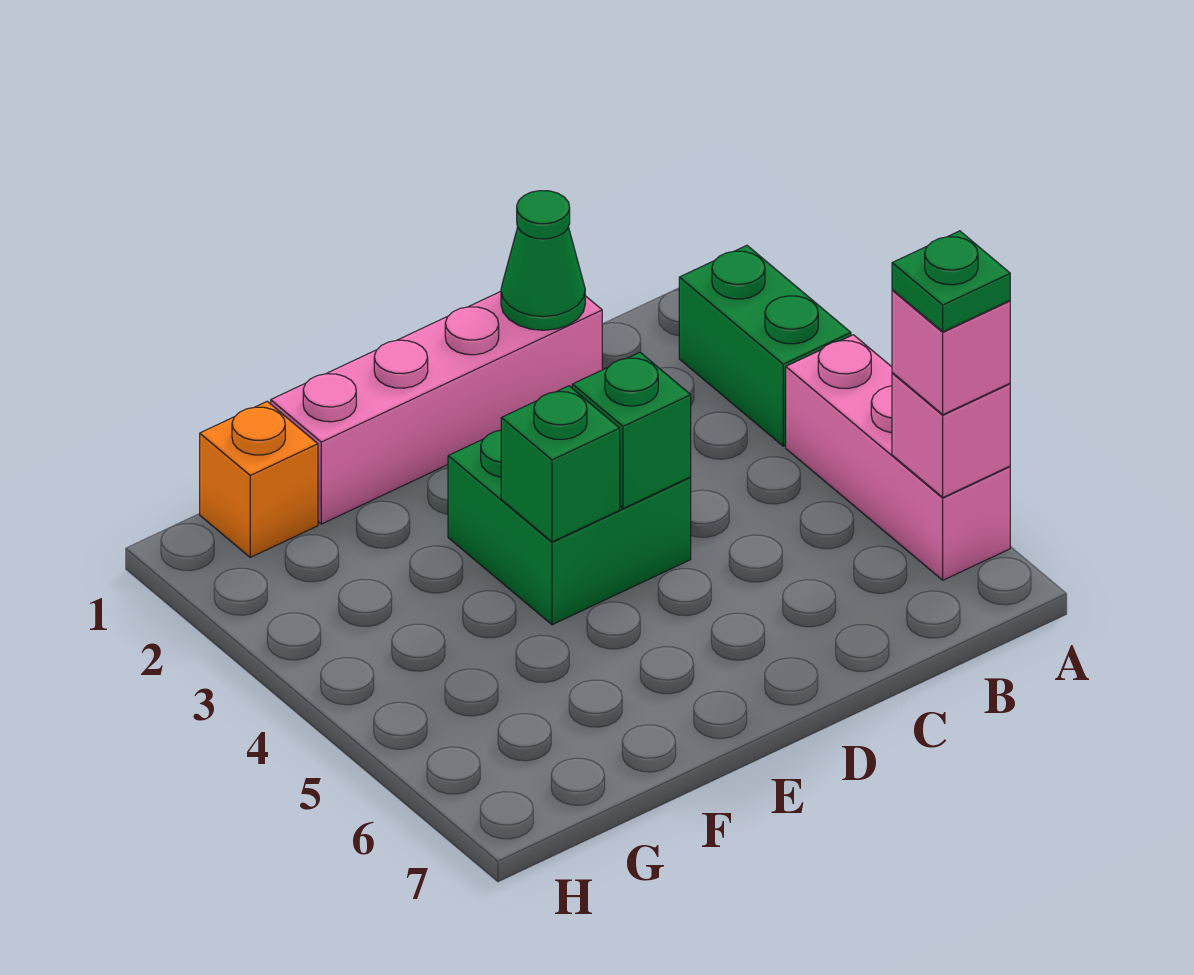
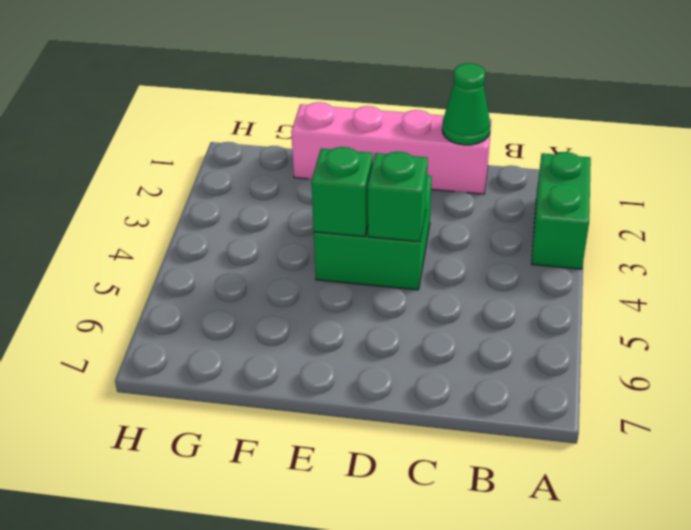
none -> pink 1x3 brick [786,335,1010,580]
none -> orange 1x1 brick [200,401,318,557]

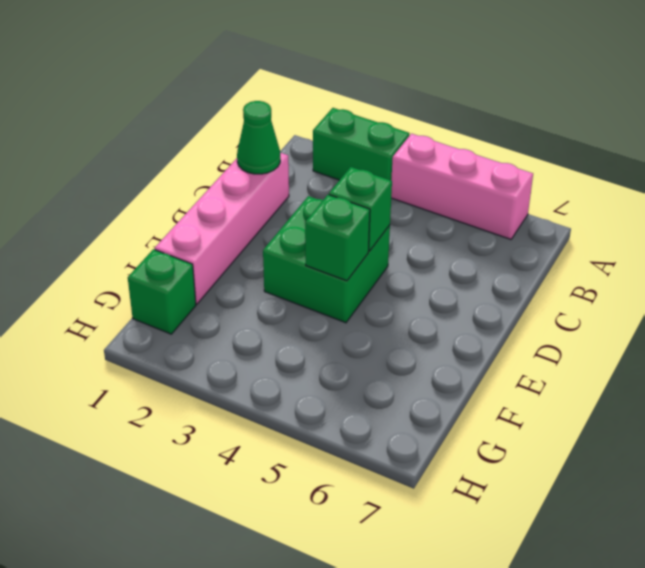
green 1x1 brick [128,249,196,334] -> orange 1x1 brick [200,401,318,557]
none -> pink 1x1 brick [892,373,1010,497]
none -> pink 1x1 brick [892,290,1010,415]

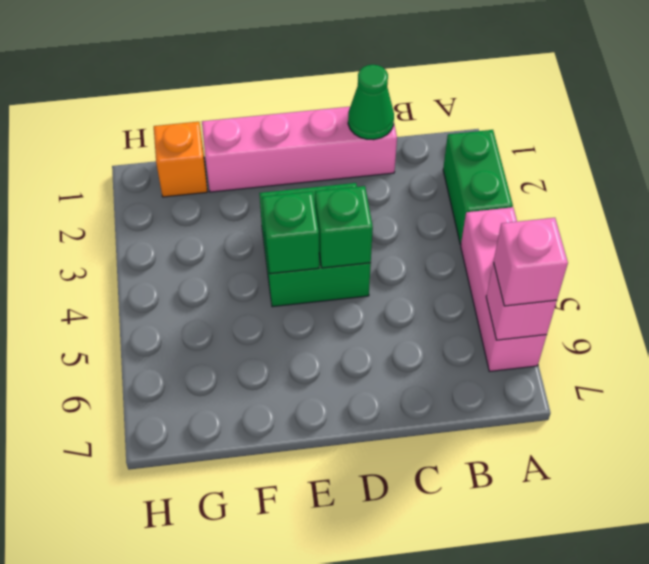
none -> green 1x1 plate [892,231,1010,332]

